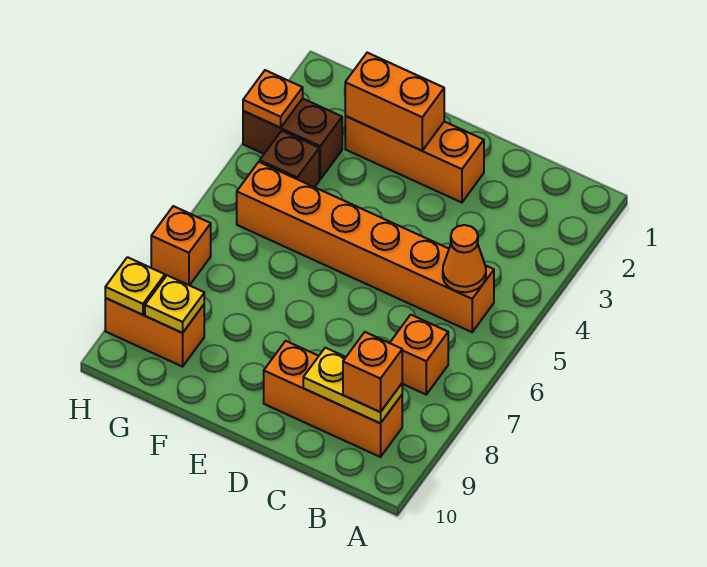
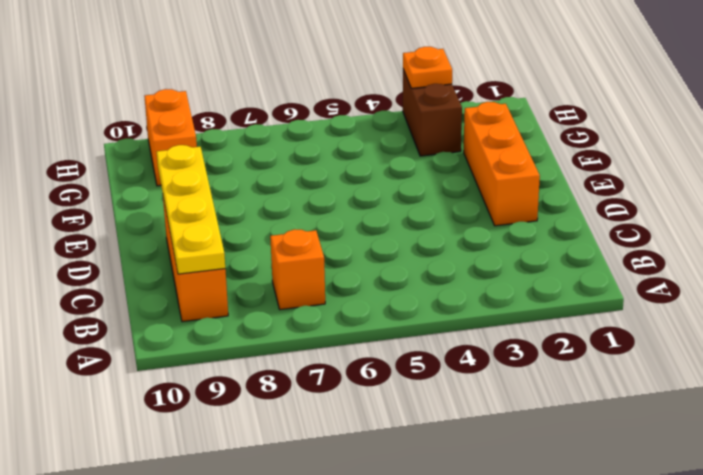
yellow 1x4 plate [157,145,225,274] -> yellow 1x2 plate [303,348,402,423]
none -> orange 1x6 brick [237,162,494,332]
none -> brown 1x1 brick [260,131,319,187]
none -> orange 1x1 brick [151,206,211,285]

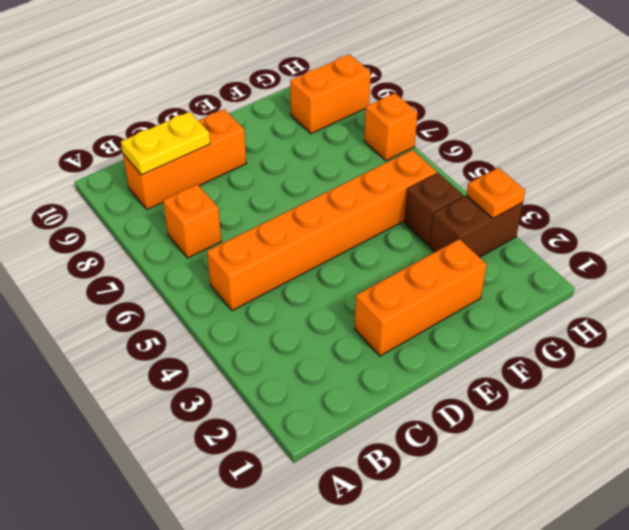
none -> orange 1x1 cone [443,225,486,292]
none -> orange 1x2 brick [345,53,444,151]
none -> yellow 1x1 plate [145,275,204,333]

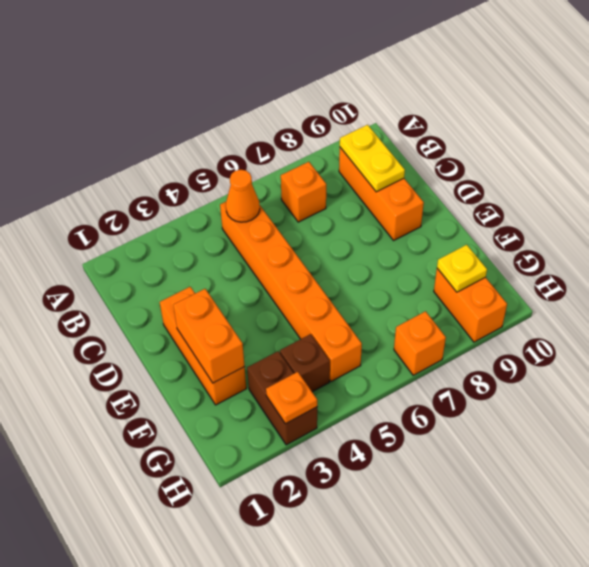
none -> yellow 1x1 plate [105,257,165,315]
none -> orange 1x1 brick [343,332,402,412]

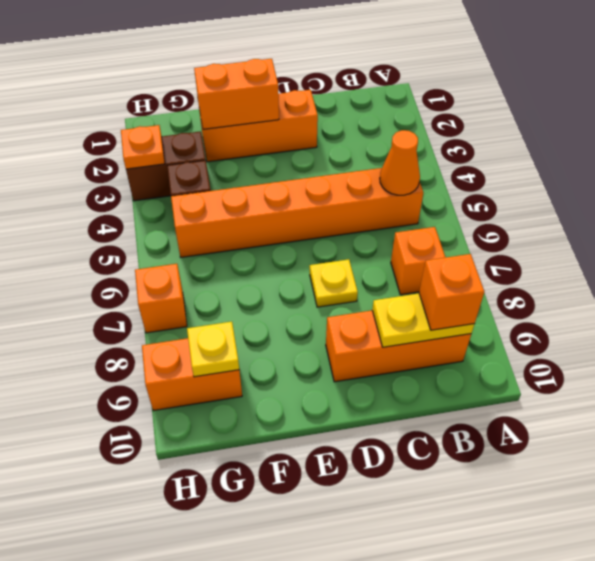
yellow 1x1 plate [310,259,358,307] -> yellow 1x1 plate moved to [105,257,165,315]

